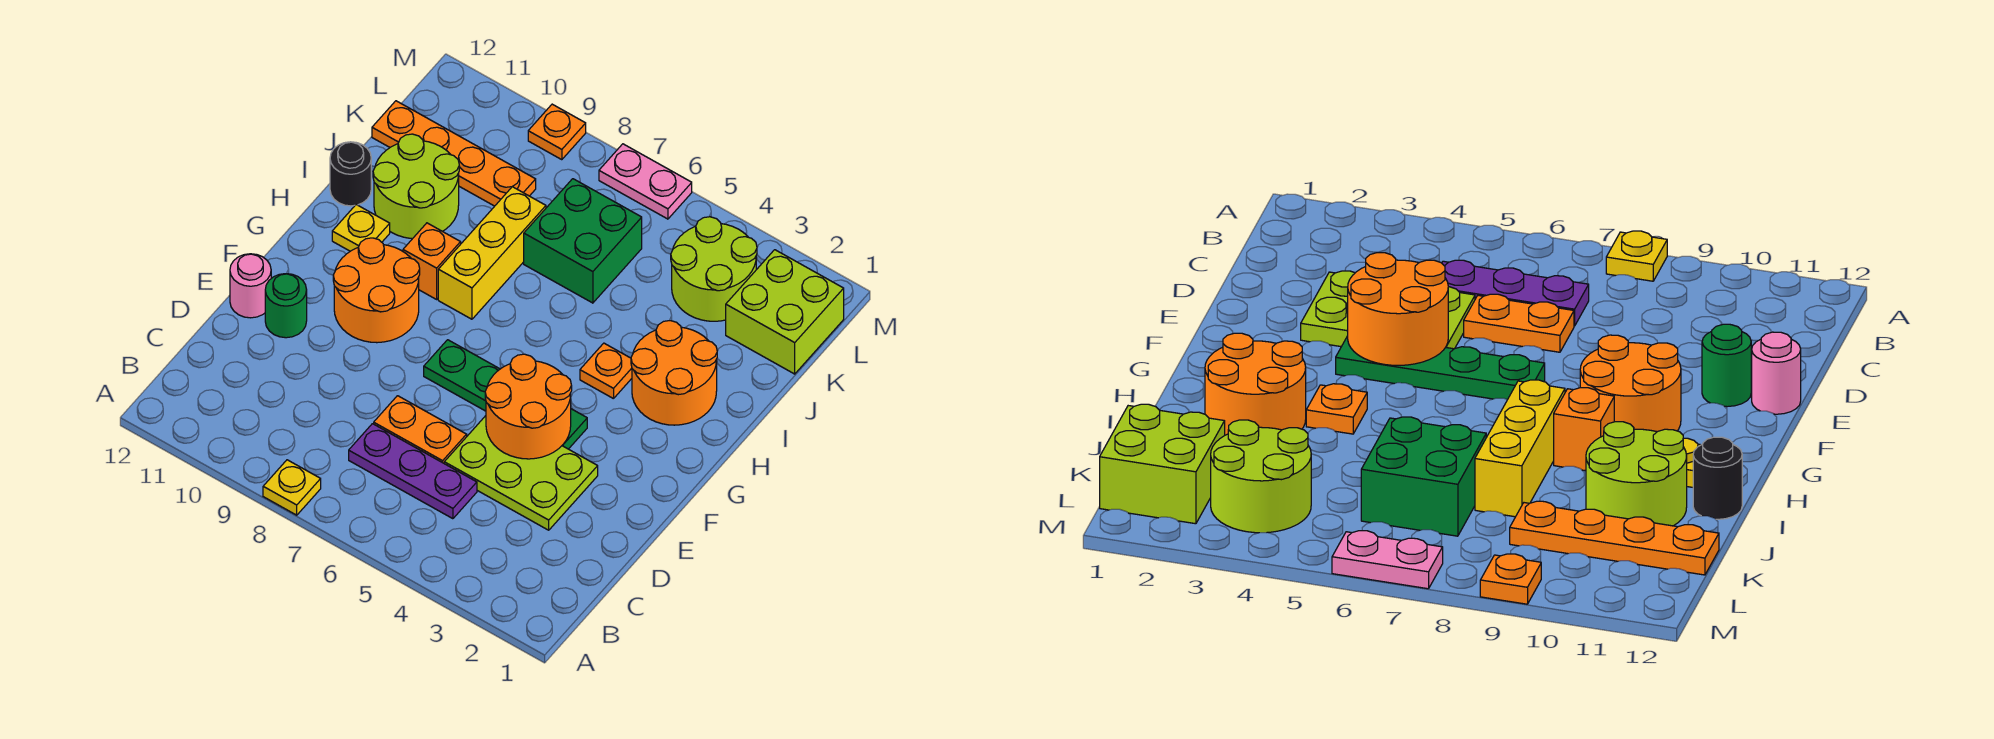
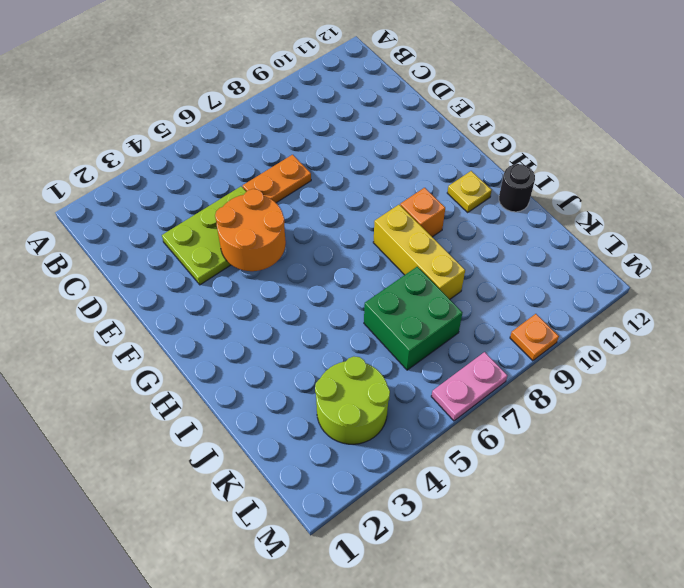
none -> yellow 1x1 plate [263,460,321,515]
none -> purple 1x3 plate [349,424,477,519]
none -> green 1x1 round brick [265,274,307,338]

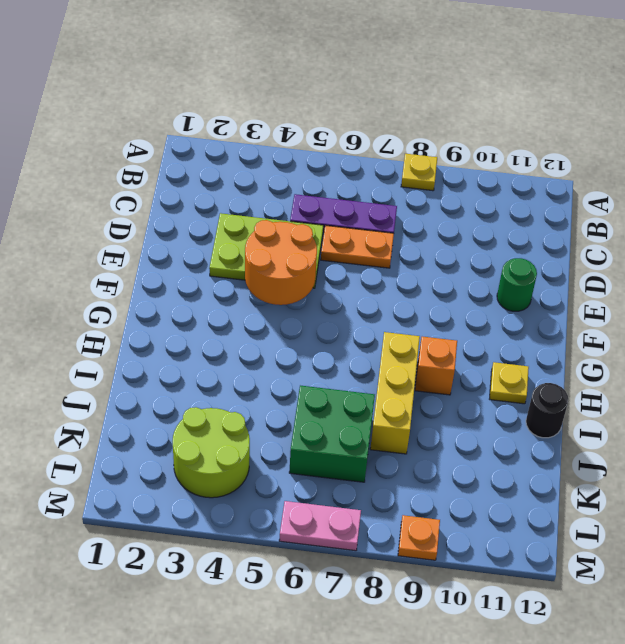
none -> pink 1x1 round brick [230,254,271,318]
none -> green 1x4 plate [424,340,587,449]
none -> orange 2x2 round brick [333,238,420,343]

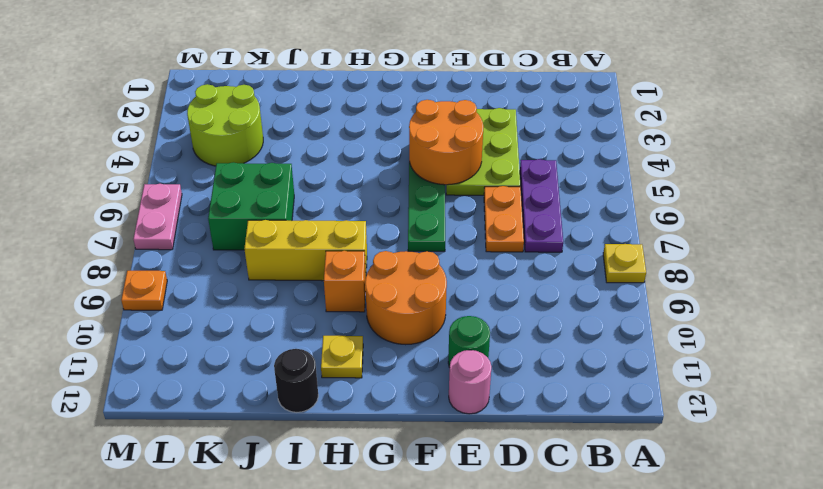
none -> orange 2x2 round brick [631,321,717,425]
none -> orange 1x1 plate [580,343,632,399]
none -> lime 2x2 round brick [373,134,459,239]

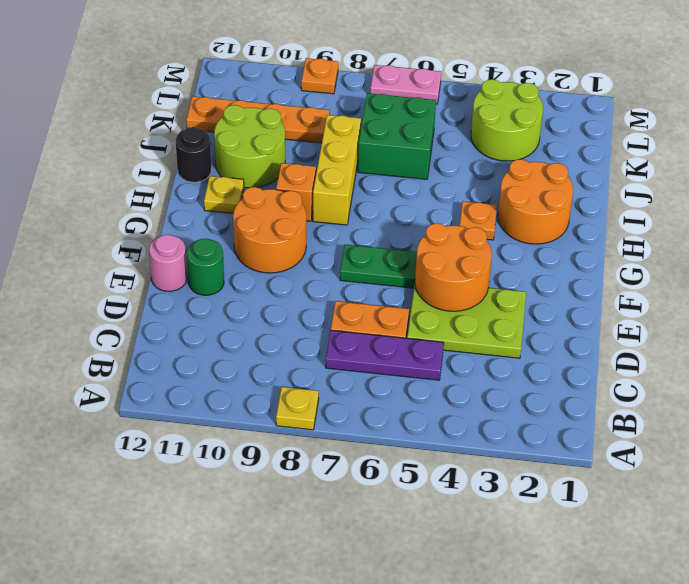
none -> lime 2x2 brick [726,250,844,374]

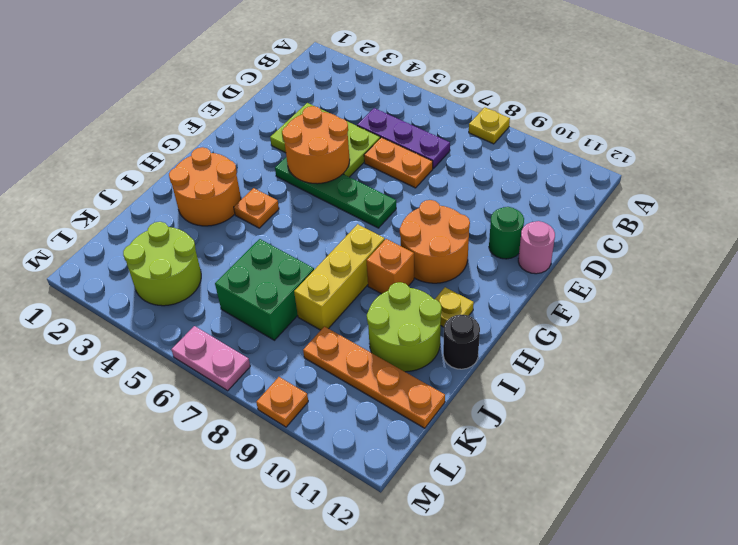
none -> lime 2x2 brick [726,250,844,374]

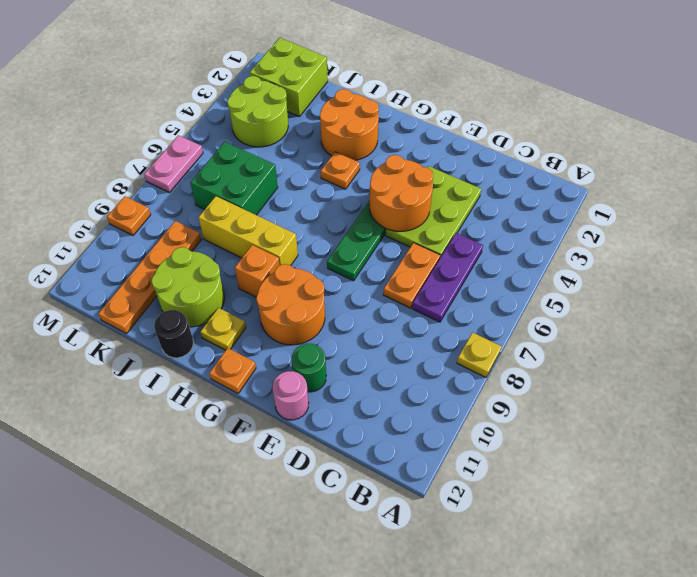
orange 1x1 plate [209,348,256,393] -> none

